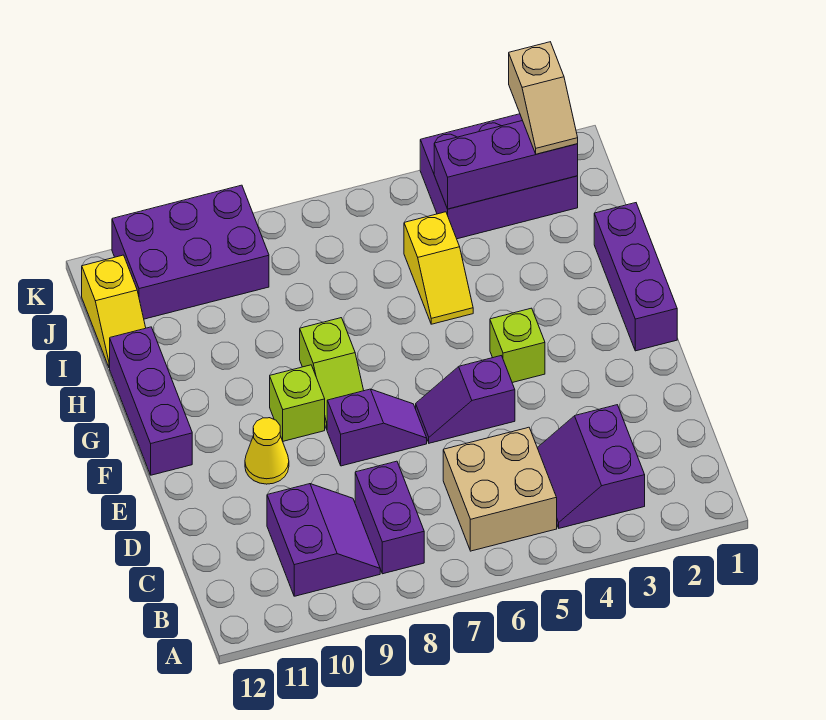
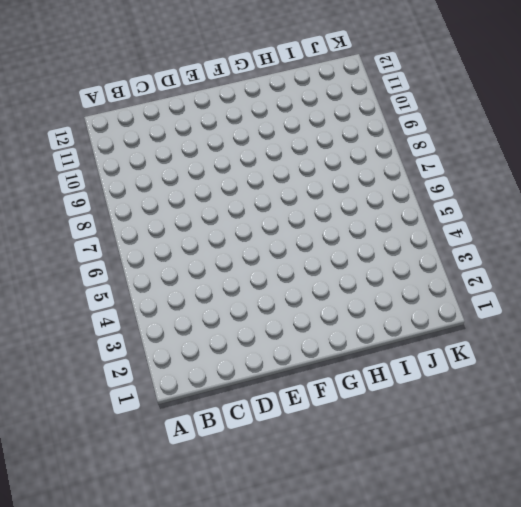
none -> purple 2x2 slope [537,405,645,528]
none -> tan 2x2 brick [443,427,557,551]
none -> purple 1x2 brick [355,461,424,574]

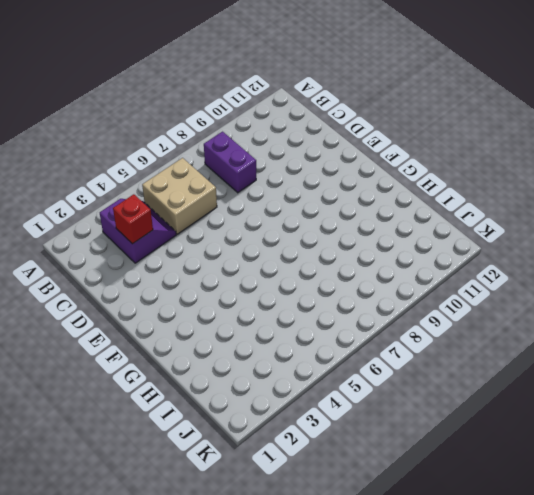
red 1x1 brick [113,194,153,244] -> none
none -> purple 2x2 slope [267,484,380,596]
none -> purple 1x2 slope [416,356,515,443]
none -> purple 1x2 slope [327,389,427,466]

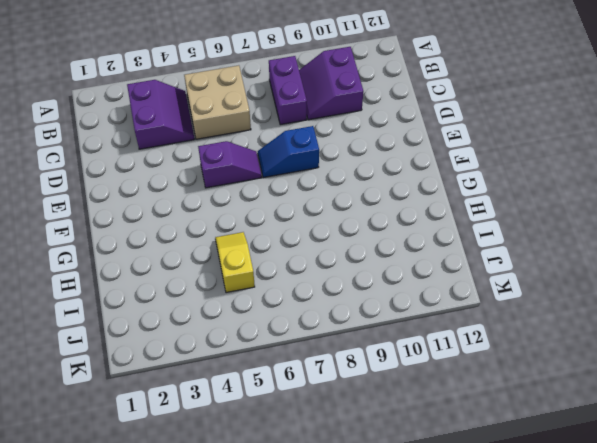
blue 1x2 slope [258,126,319,178] -> purple 1x2 slope [327,389,427,466]
none -> yellow 1x1 cone [245,418,289,484]
none -> purple 1x3 brick [594,203,677,351]
none -> lime 1x1 brick [490,308,545,383]

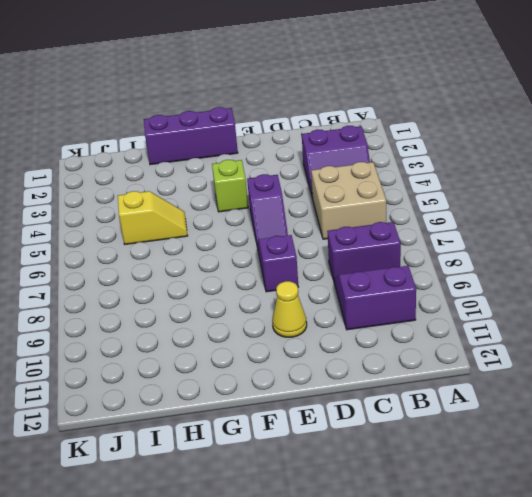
none -> lime 1x2 slope [300,318,364,429]
none -> lime 1x1 brick [270,365,325,441]
none -> purple 1x3 brick [110,327,192,475]

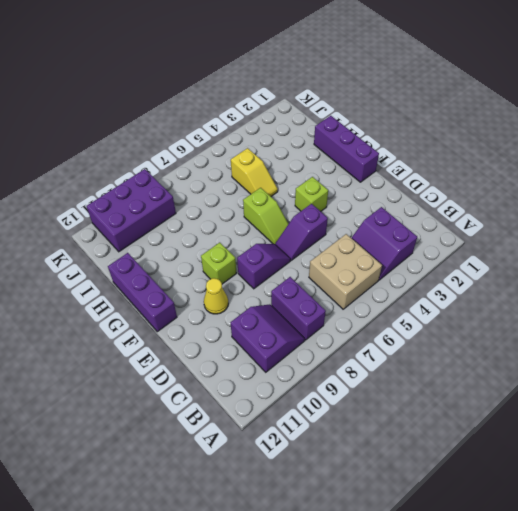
lime 1x2 slope [243,188,289,244] -> lime 1x2 slope moved to [300,318,364,429]
none -> yellow 1x2 slope [82,255,146,368]
none -> purple 2x3 brick [420,114,578,239]
none -> purple 1x3 brick [434,121,578,209]

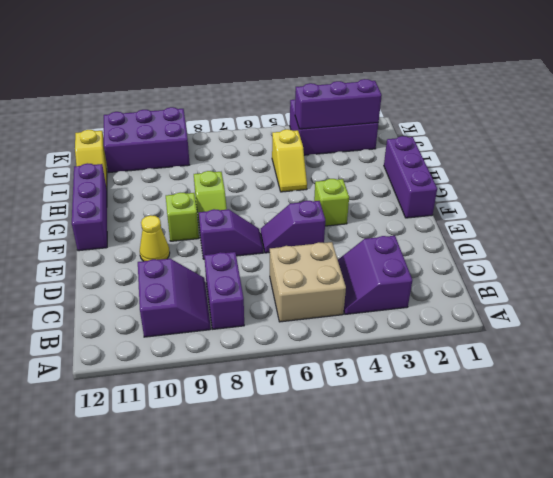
none -> tan 1x2 slope [509,42,578,154]

